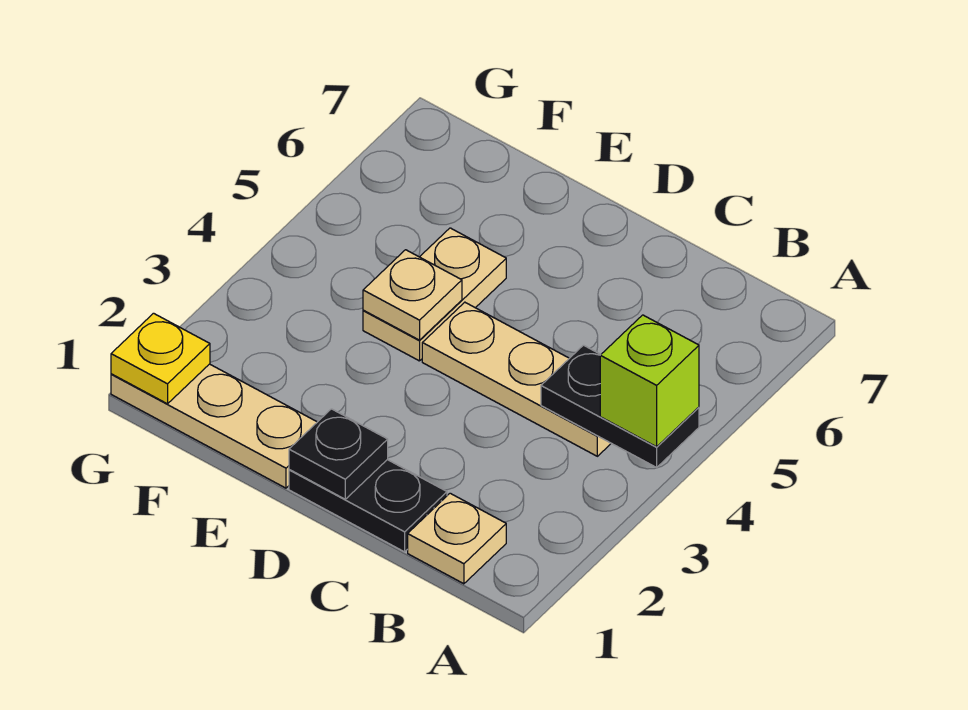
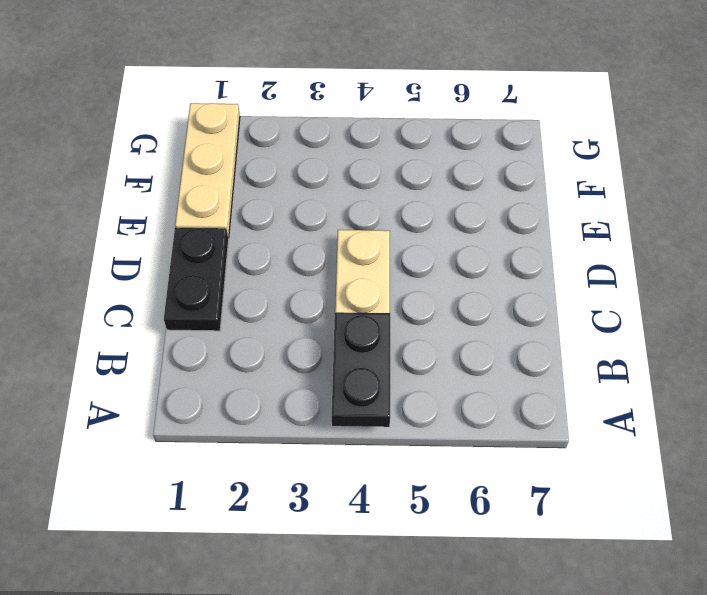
none -> tan 1x1 plate [408,493,506,584]
none -> tan 1x2 plate [363,228,506,361]

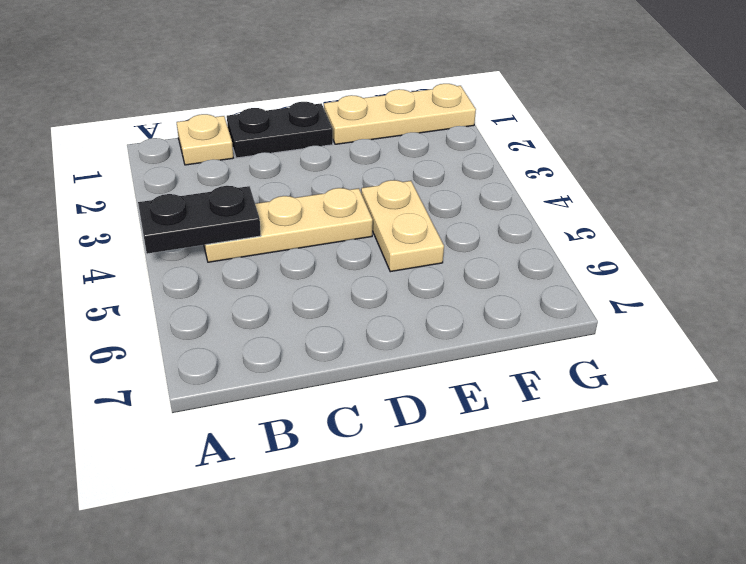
none -> black 1x1 plate [289,409,388,499]
none -> tan 1x1 plate [363,250,462,340]

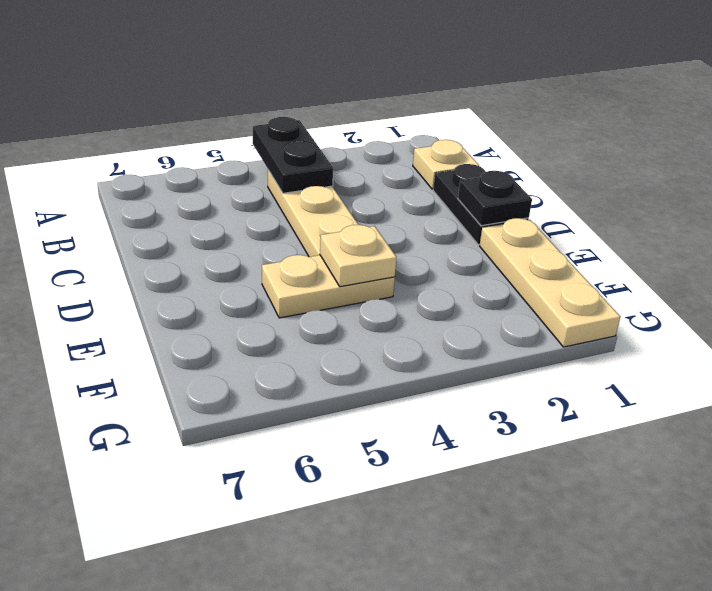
none -> yellow 1x1 plate [111,313,210,404]
none -> lime 1x1 brick [600,315,699,447]

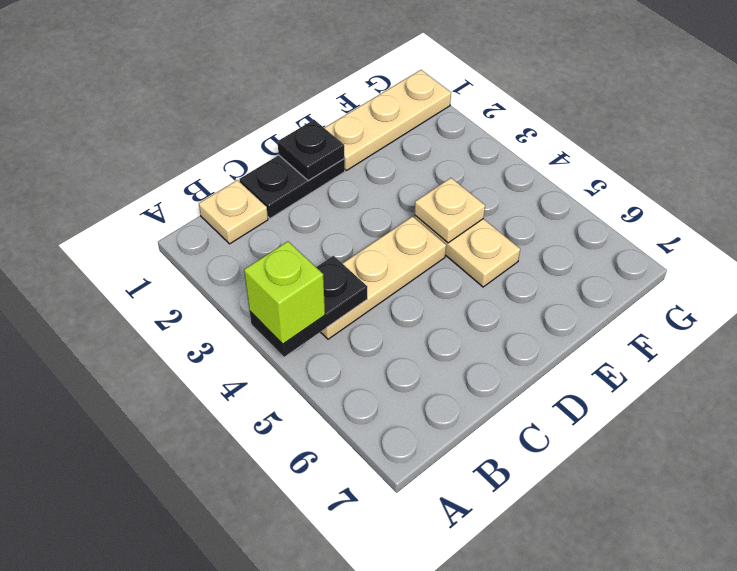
none -> yellow 1x1 plate [111,313,210,404]

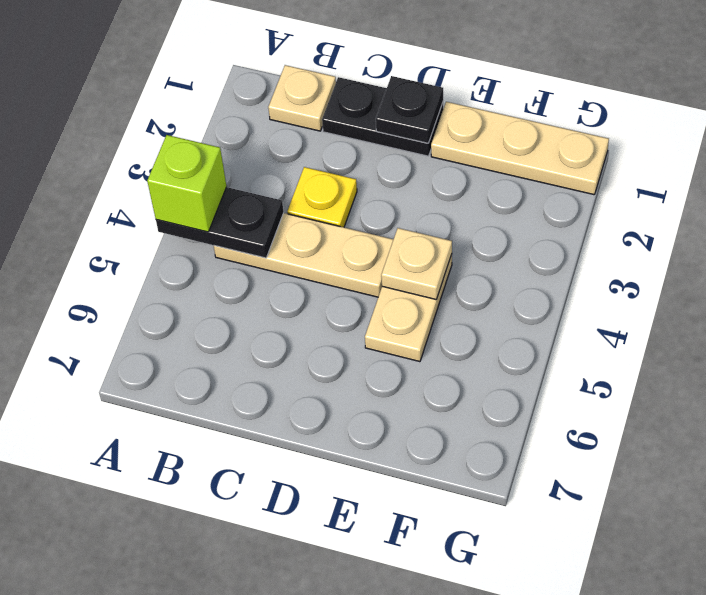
yellow 1x1 plate [287,167,357,227] -> yellow 1x1 plate moved to [111,313,210,404]

